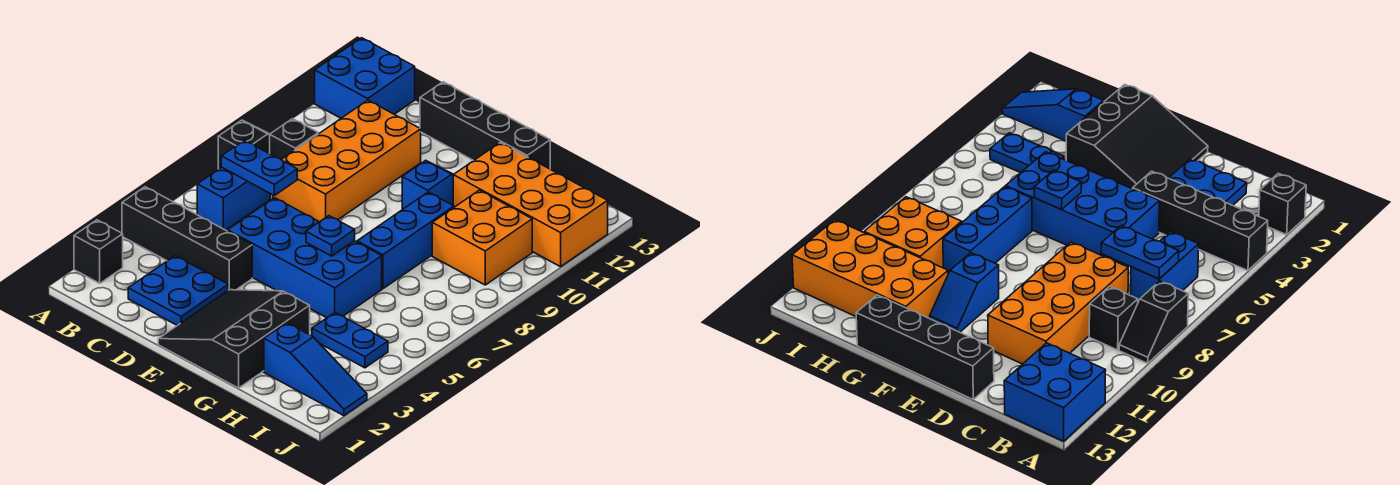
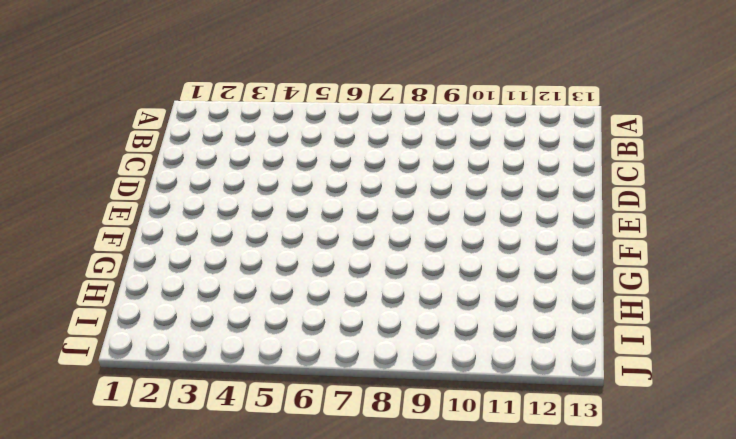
none -> black 1x1 brick [74,220,123,283]
none -> black 1x4 brick [122,187,252,290]
none -> black 1x2 slope [218,120,270,169]

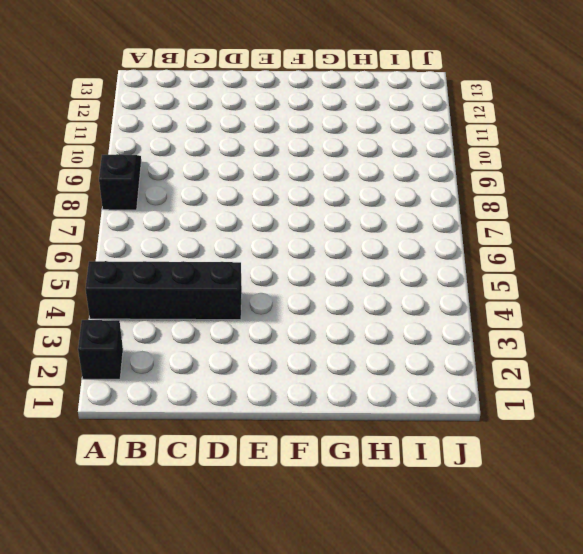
none -> blue 2x2 brick [315,38,415,118]
none -> blue 1x2 brick [197,167,270,230]
none -> black 1x1 brick [270,119,318,159]

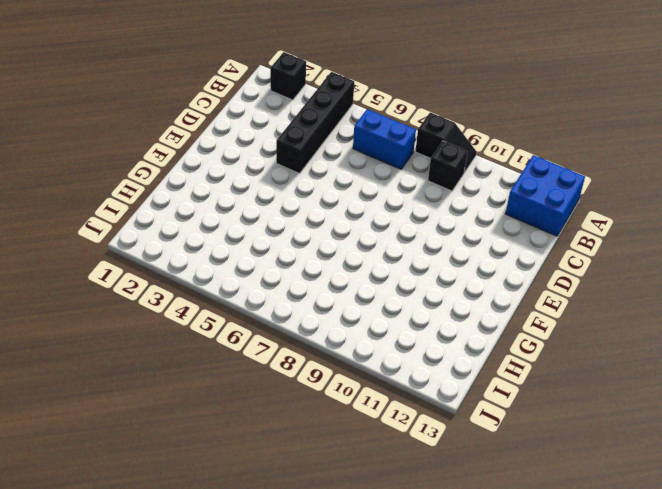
none -> blue 2x2 plate [128,256,228,326]
none -> orange 2x4 brick [273,100,421,222]
none -> blue 2x4 brick [228,198,382,318]

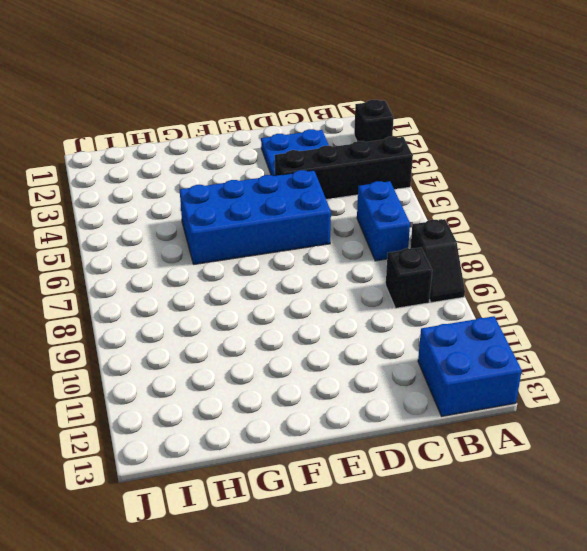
none -> orange 2x4 brick [273,100,421,222]
none -> black 1x4 brick [420,82,550,169]
none -> black 3x3 slope [158,290,310,388]

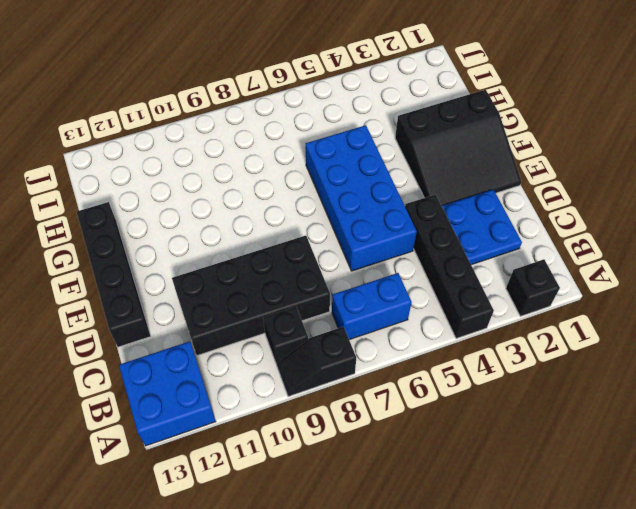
black 2x4 brick [172,236,330,356] -> orange 2x4 brick [273,100,421,222]
none -> blue 1x2 slope [402,160,454,210]
none -> blue 1x3 brick [357,192,454,289]
none -> orange 2x4 brick [453,142,608,267]

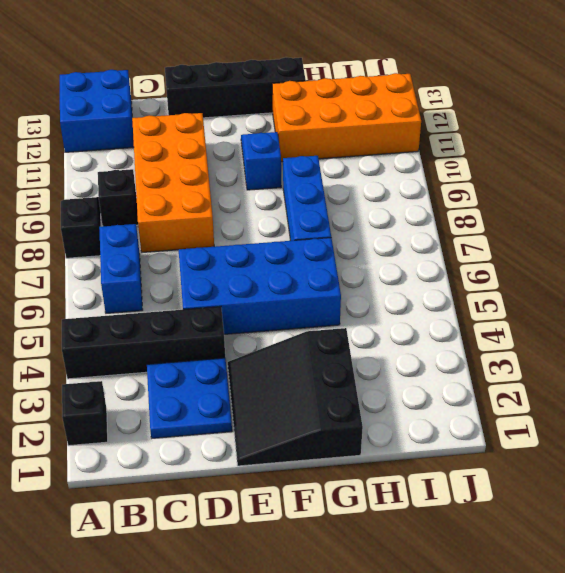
none -> blue 1x3 slope [264,323,367,416]
none -> blue 1x2 plate [312,313,388,368]
none -> orange 2x2 brick [432,190,532,285]

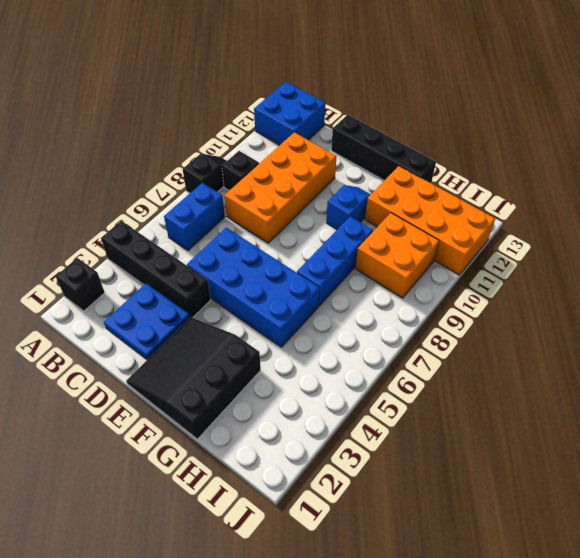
none -> blue 1x3 slope [264,323,367,416]
none -> blue 1x2 plate [312,313,388,368]
none -> blue 1x2 plate [221,140,297,195]

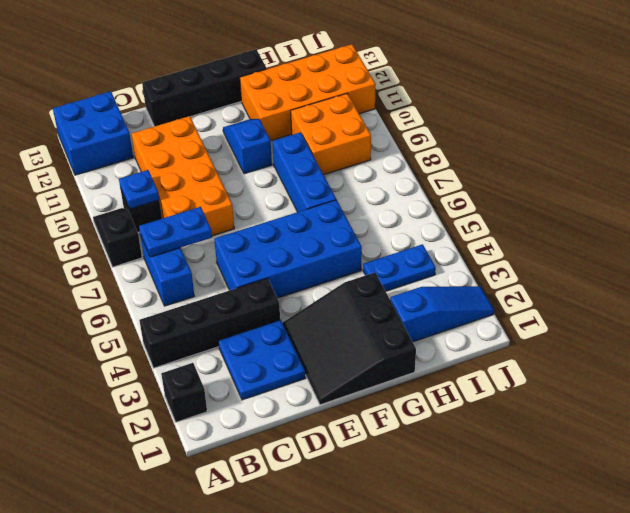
blue 1x1 plate [119,170,159,209] -> blue 1x1 plate moved to [306,216,355,256]

